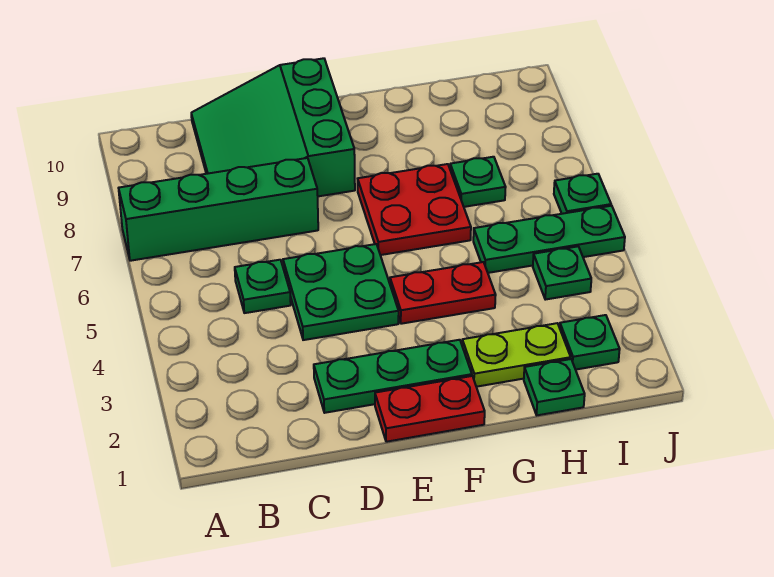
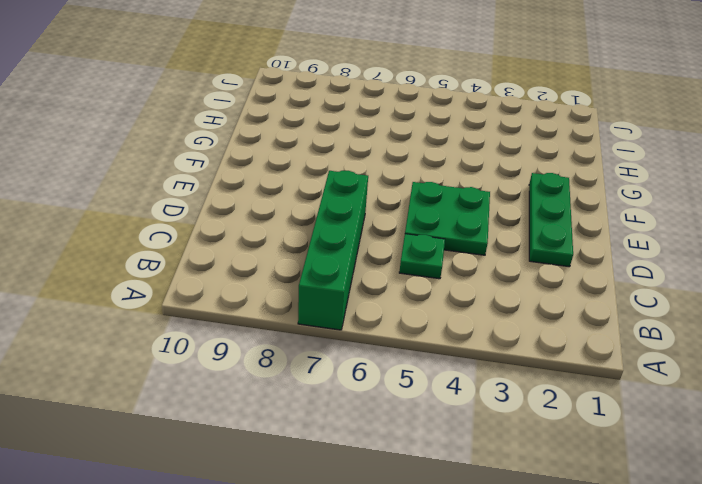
none -> green 3x3 slope [191,58,355,196]
none -> red 1x2 plate [375,376,485,442]
none -> red 1x2 plate [390,262,496,324]

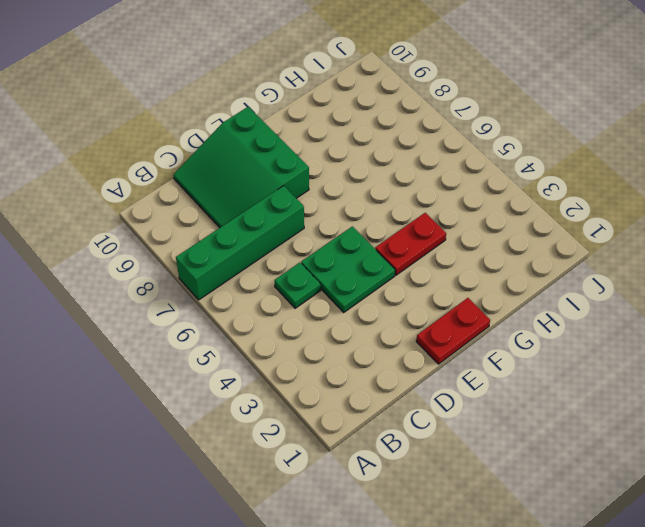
none -> green 1x3 plate [314,340,472,413]
none -> red 2x2 plate [358,164,471,255]
none -> lime 1x2 plate [462,323,571,387]

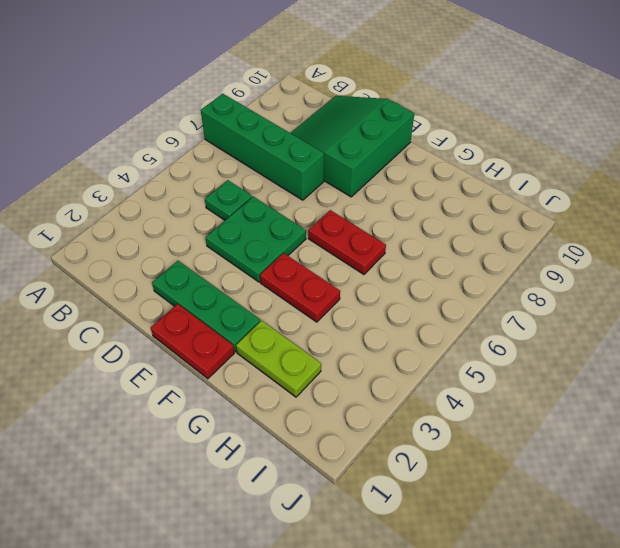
red 1x2 plate [308,210,386,274] -> red 2x2 plate [358,164,471,255]
none -> green 1x1 plate [524,359,585,415]
none -> green 1x3 plate [473,206,625,273]
none -> green 1x1 plate [450,157,506,207]

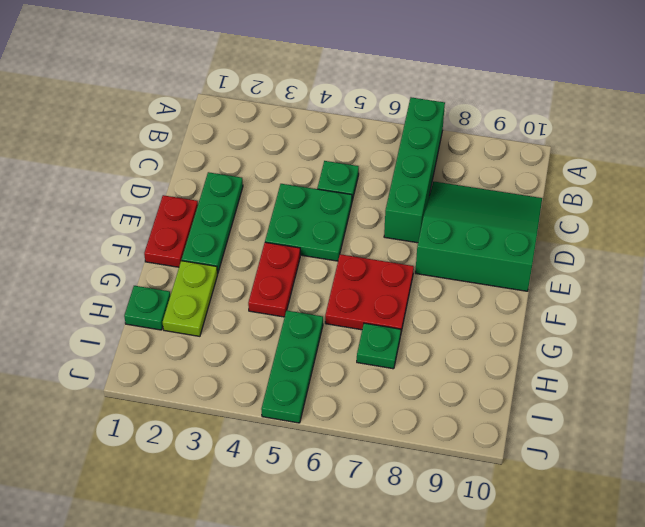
none -> green 1x1 plate [560,315,620,370]
none -> green 1x1 plate [533,246,591,300]
none -> green 1x1 plate [554,174,611,214]

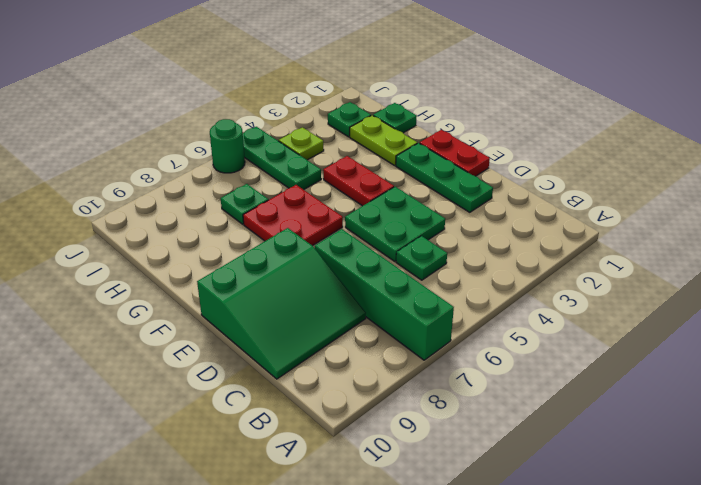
lime 1x1 plate [279,127,324,160] -> green 1x1 plate [533,246,591,300]
green 1x1 round brick [210,119,245,173] -> green 1x1 plate [554,174,611,214]

